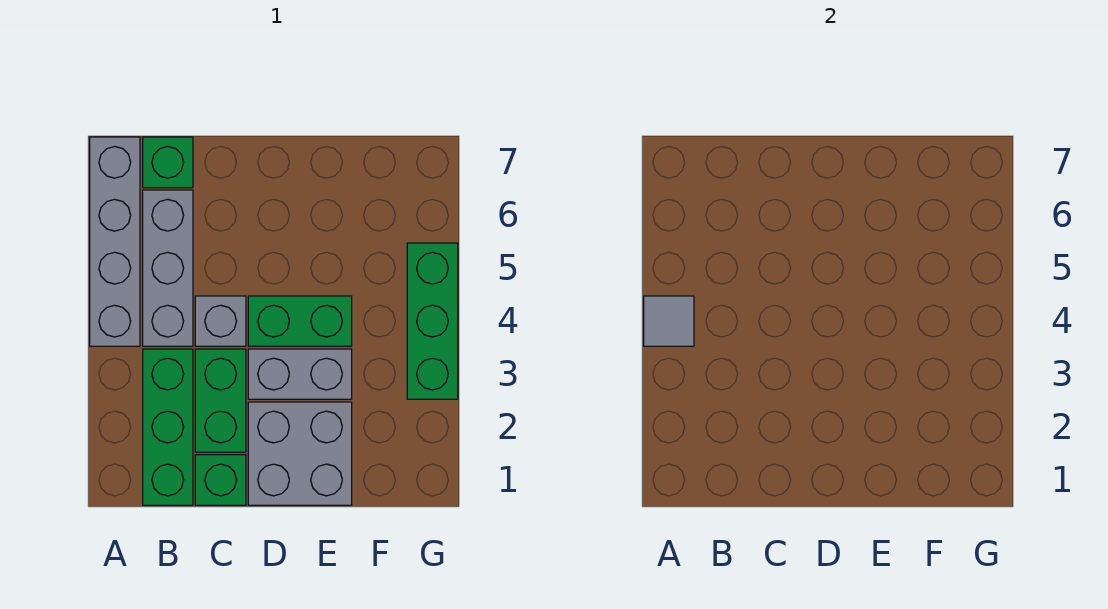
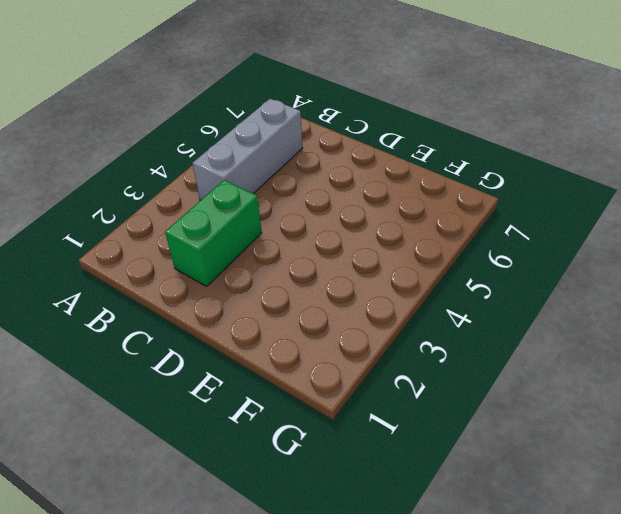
none -> grey 1x4 brick [90,137,140,346]
none -> green 1x3 brick [143,349,193,505]
none -> green 1x1 brick [143,137,193,188]

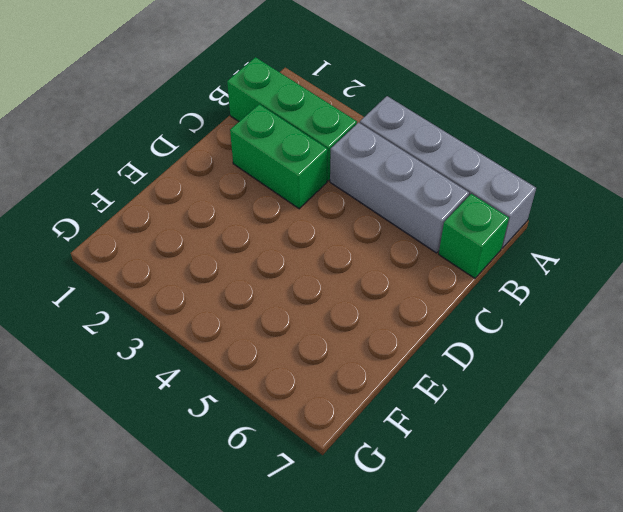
none -> green 1x1 brick [195,455,246,505]
none -> grey 1x1 brick [195,296,246,346]
none -> grey 2x2 brick [248,402,352,505]

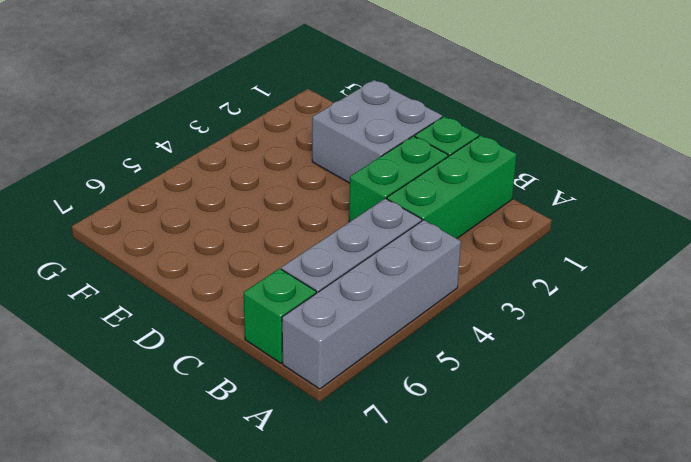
none -> grey 1x1 brick [195,296,246,346]
none -> grey 1x2 brick [248,349,352,399]
none -> green 1x2 brick [248,296,352,346]

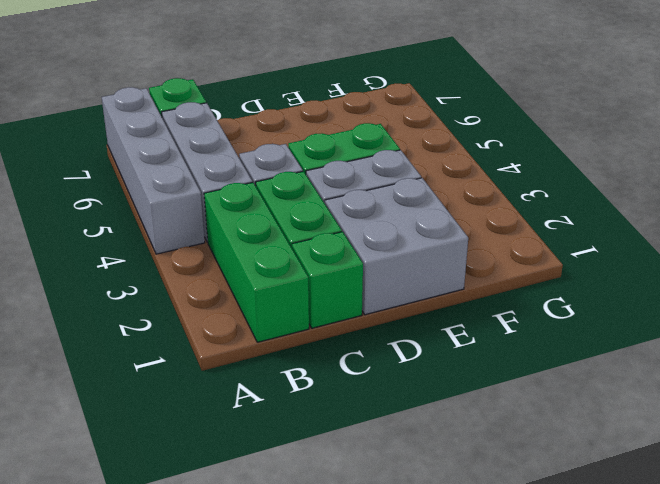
none -> green 1x3 brick [407,243,458,399]
none -> grey 1x1 tile [644,296,694,346]

